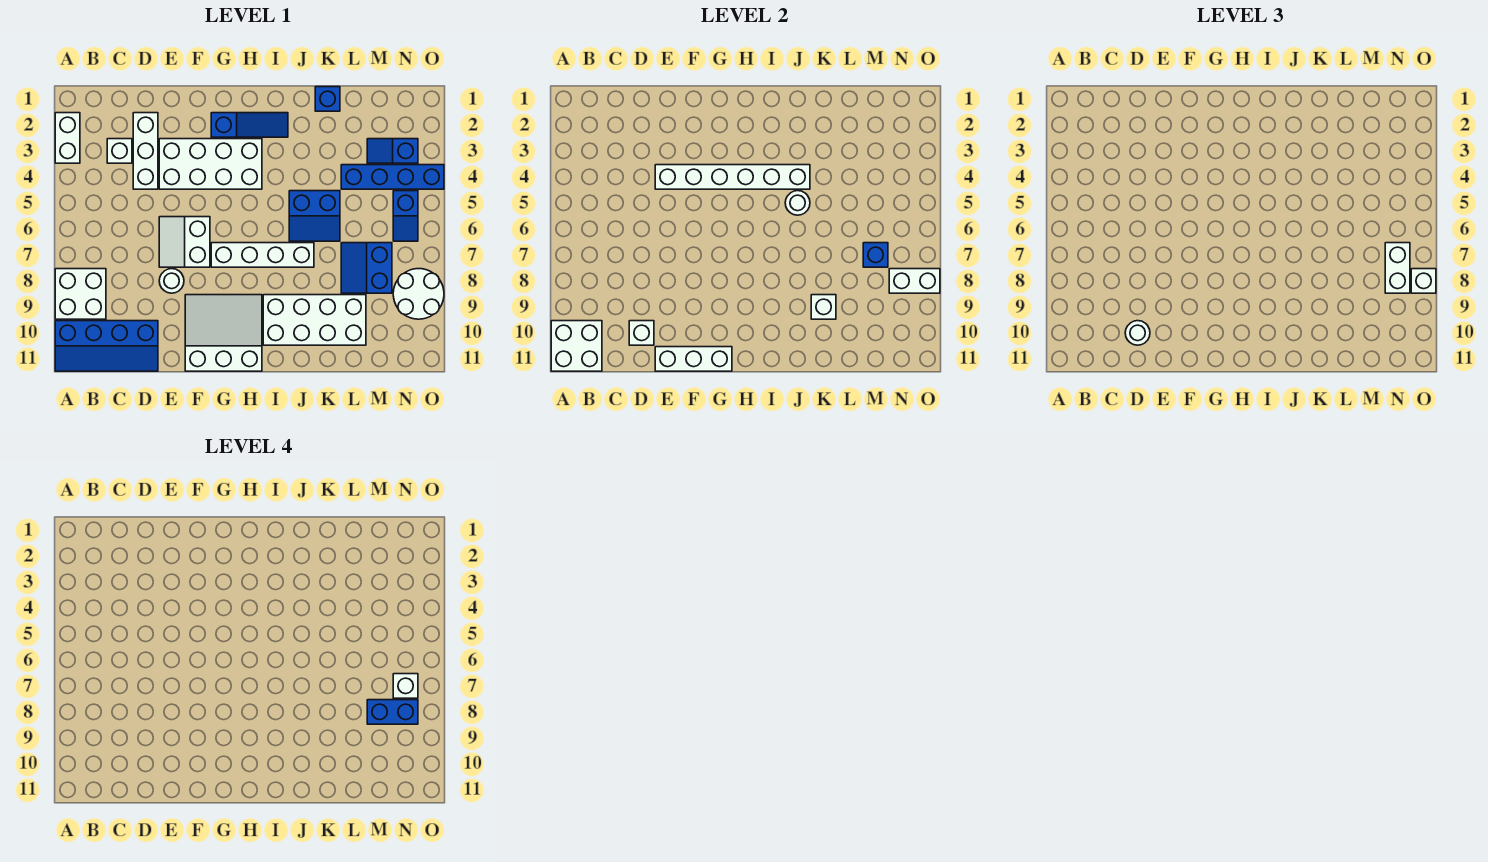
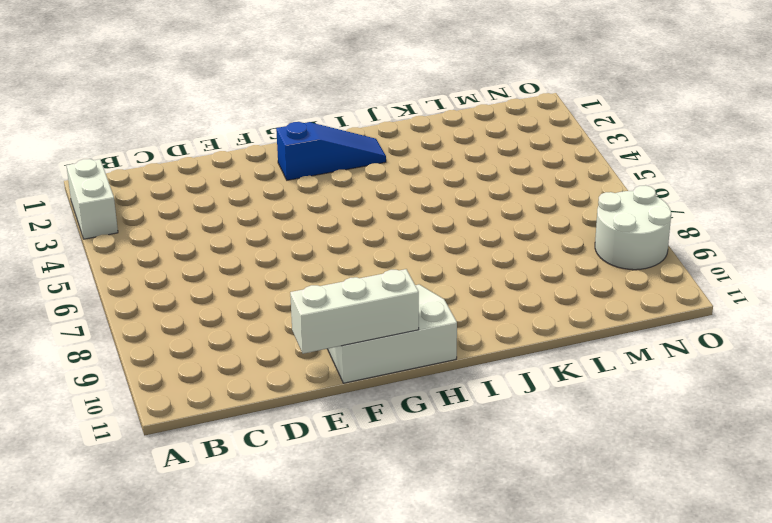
none -> white 2x2 brick [55,269,106,319]
none -> blue 2x4 slope [55,321,158,371]
none -> white 1x1 brick [107,139,132,163]
none -> white 1x3 brick [133,113,158,189]

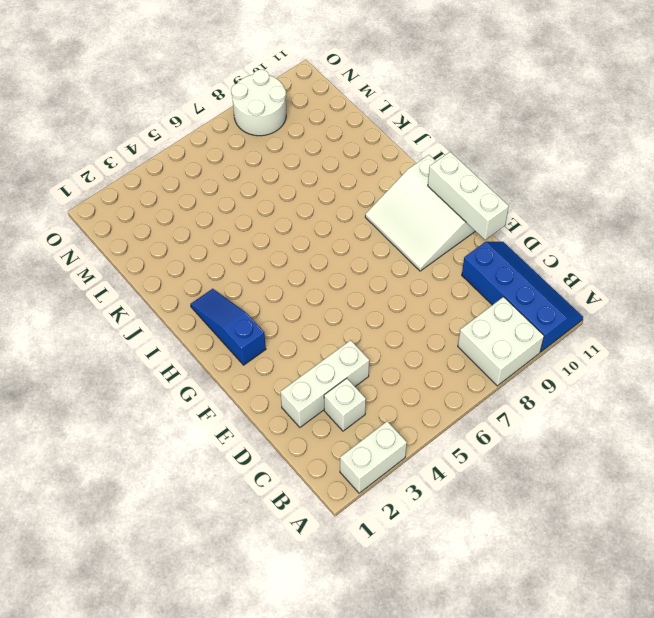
none -> white 2x4 brick [159,139,262,189]
none -> white 2x2 slope [159,217,210,267]
none -> white 1x1 round brick [159,269,184,293]
none -> white 1x4 brick [211,243,314,267]

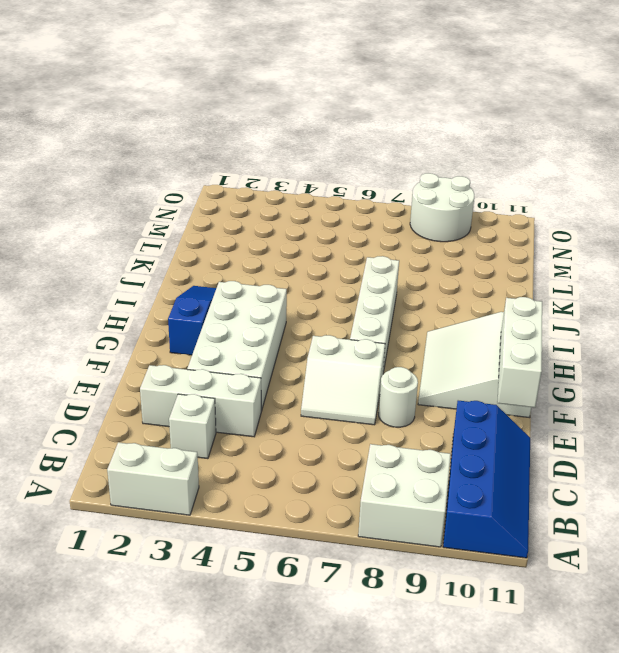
none -> white 2x4 brick [263,295,366,345]
none -> blue 2x2 slope [289,191,340,241]
none -> blue 1x1 brick [315,87,340,111]
none -> blue 1x4 brick [341,165,444,189]

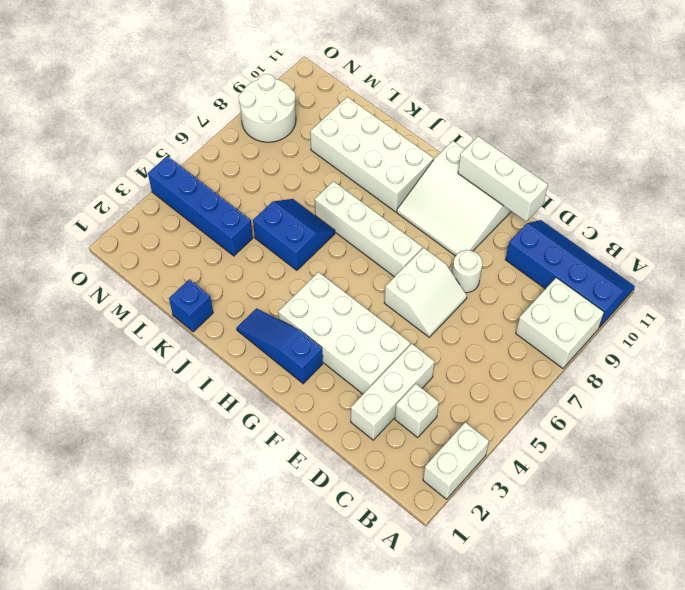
none -> blue 2x2 slope [341,243,392,293]
none -> blue 1x2 slope [367,139,418,163]
none -> blue 1x2 slope [393,191,418,241]
none -> white 2x2 brick [551,321,602,371]

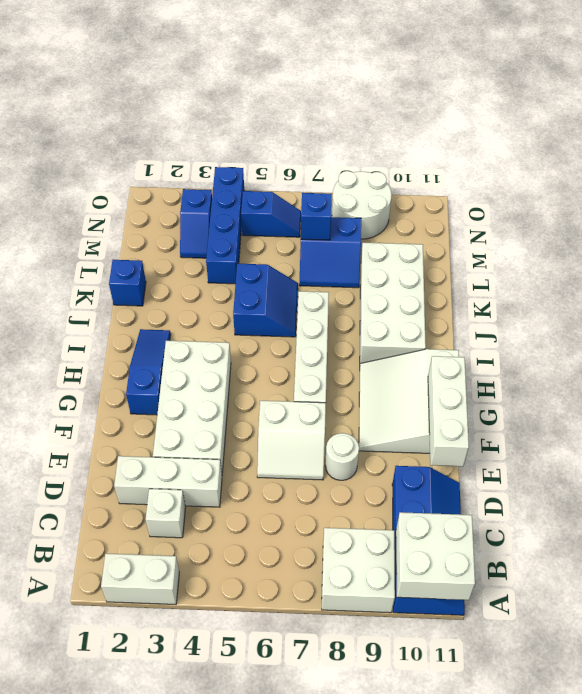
none -> white 1x1 brick [629,321,654,345]
none -> white 1x6 brick [655,165,810,189]
none -> white 1x1 round brick [785,191,810,215]
none -> white 1x1 brick [811,295,836,319]

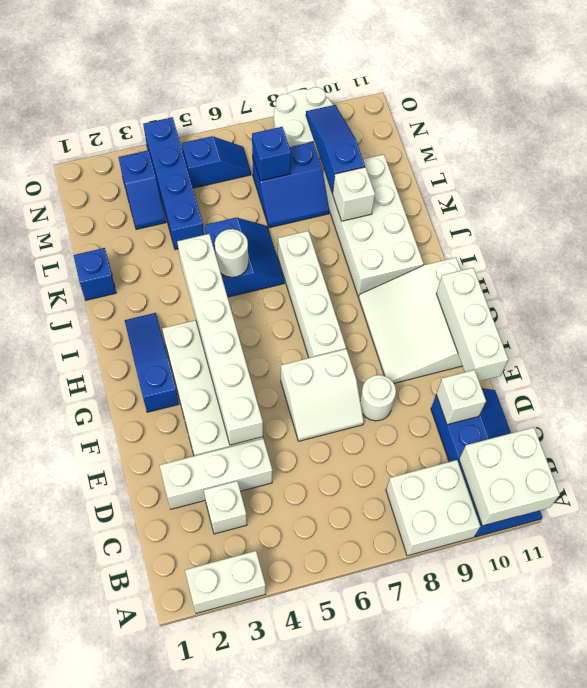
blue 1x3 slope [306,105,365,194] -> none
none -> white 1x2 brick [889,269,940,293]
none -> white 1x1 round brick [1125,321,1150,345]
none -> white 1x2 brick [1385,243,1410,293]
none -> white 1x1 brick [1411,269,1436,293]

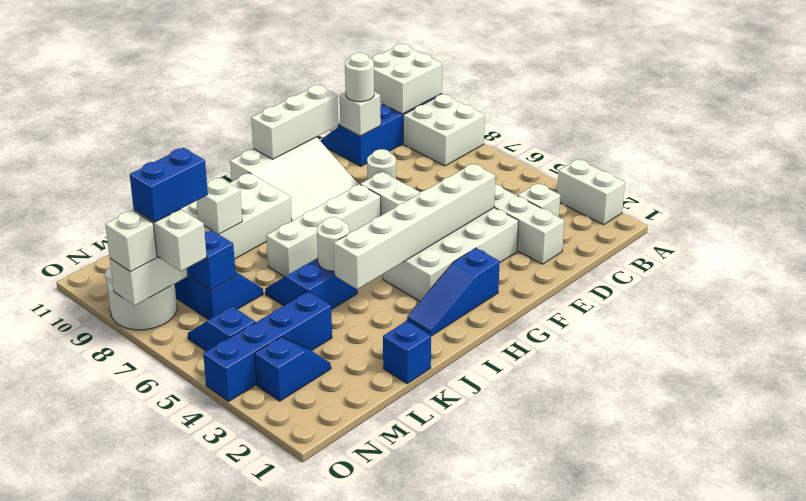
none -> white 1x1 brick [393,674,418,698]

